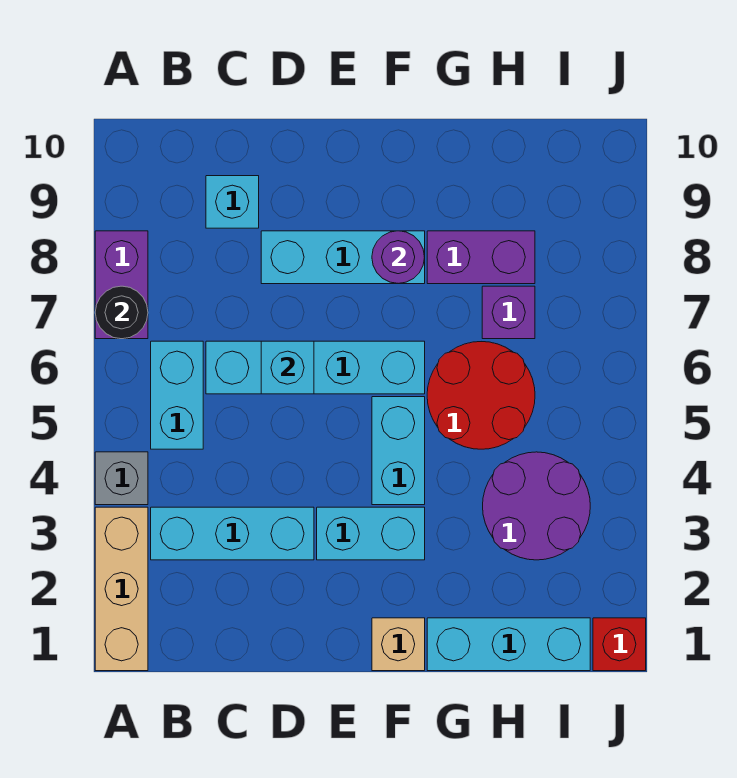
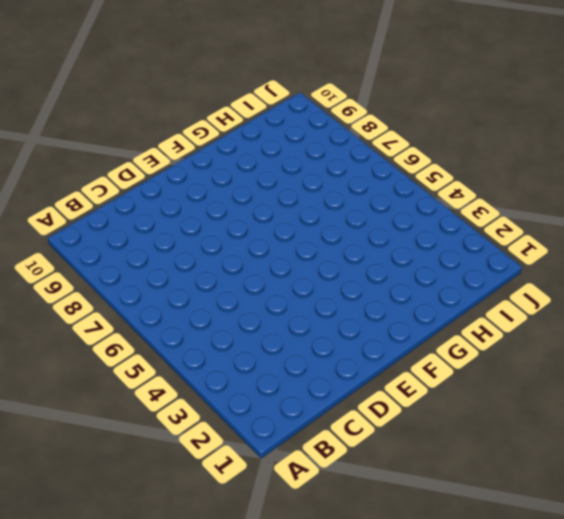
none -> tan 1x3 brick [95,507,148,671]
none -> grey 1x1 brick [95,452,148,505]
none -> purple 1x2 brick [95,231,148,339]

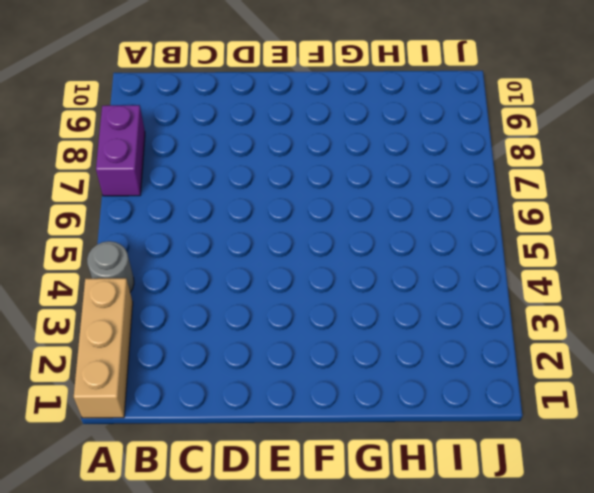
grey 1x1 round brick [87,241,134,292] -> grey 1x1 brick [95,452,148,505]
none -> cyan 1x3 brick [151,507,314,560]
none -> cyan 1x2 brick [151,341,203,449]
none -> cyan 1x4 brick [206,341,425,394]

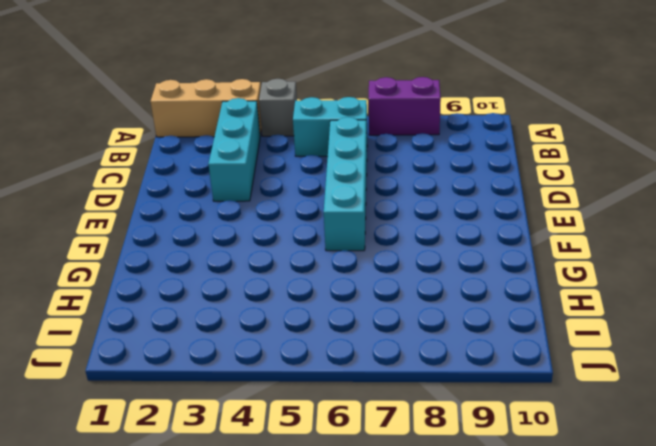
none -> cyan 1x1 brick [206,176,259,228]
none -> cyan 1x3 brick [261,231,425,284]
none -> cyan 1x2 brick [317,507,425,560]

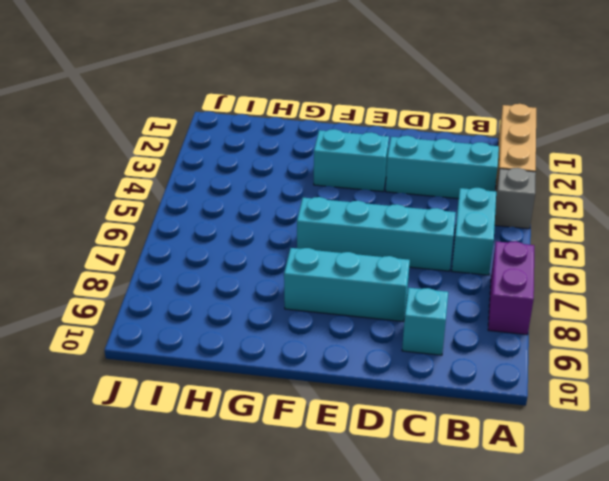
none -> tan 1x1 brick [372,618,425,671]
none -> cyan 1x2 brick [372,397,425,505]
none -> cyan 1x3 brick [427,618,590,671]

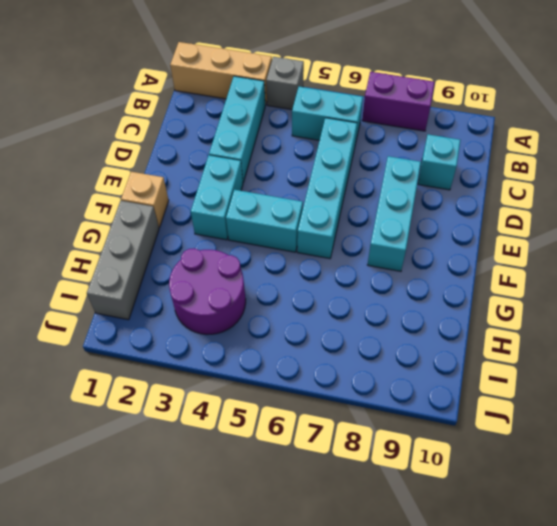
grey 1x3 brick [87,201,159,320] -> cyan 1x3 brick [427,618,590,671]
none -> red 2x2 round brick [427,342,535,449]
none -> purple 1x2 brick [427,231,535,284]
none -> purple 1x1 brick [482,286,535,339]

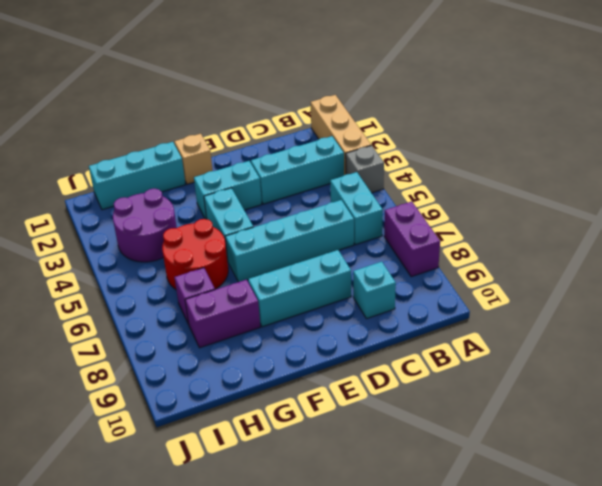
none -> red 1x1 brick [593,618,646,671]
none -> black 1x1 round brick [95,286,148,339]
none -> cyan 1x1 brick [261,341,314,394]

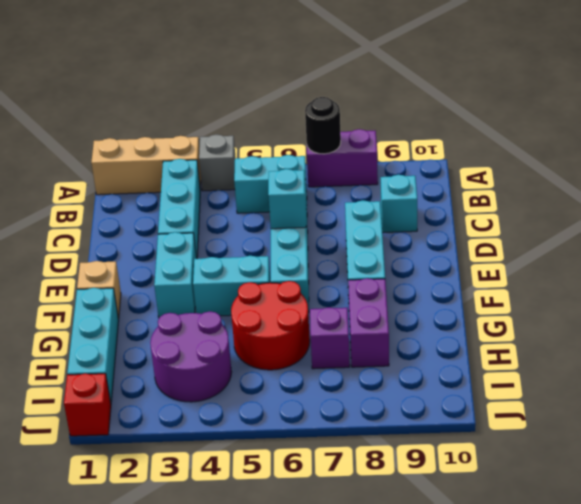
none -> purple 1x1 round brick [372,231,425,284]

